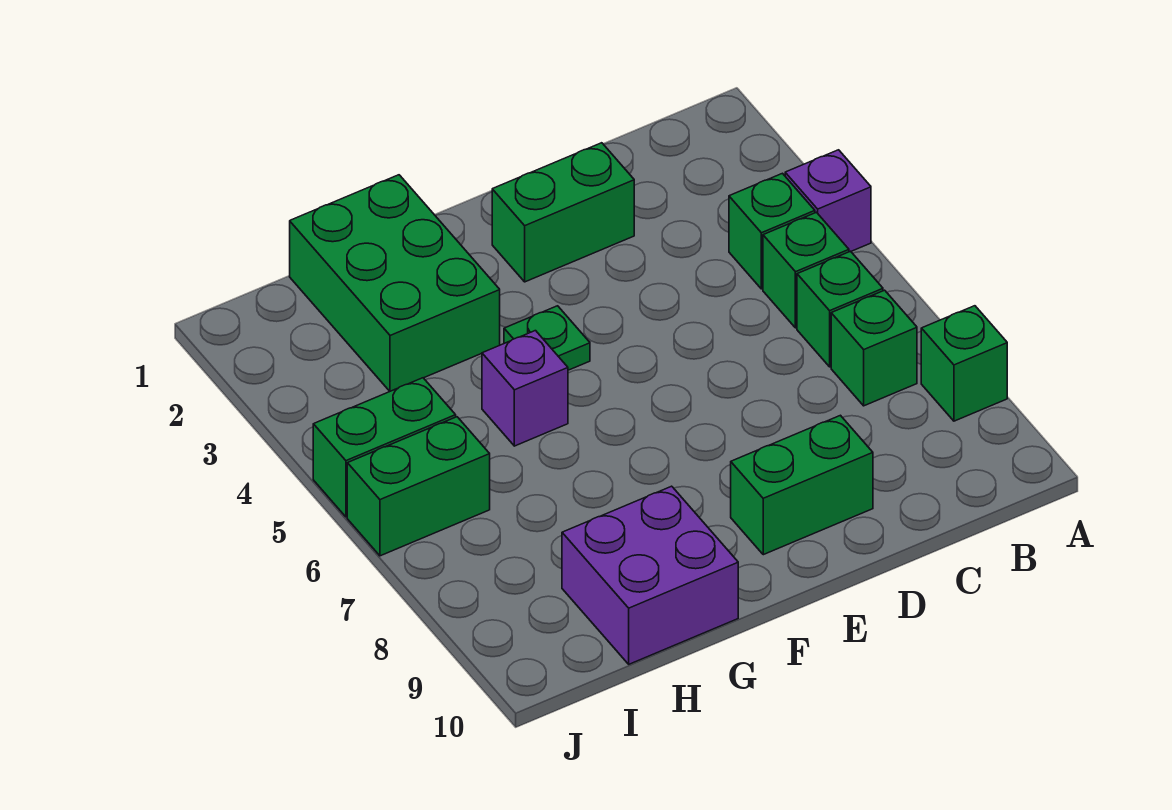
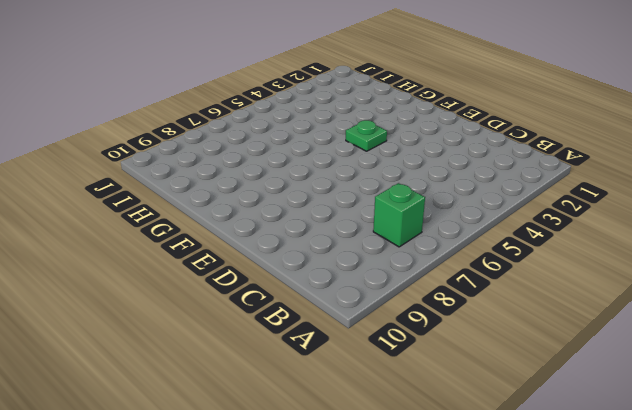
none -> purple 1x1 brick [785,150,871,252]
none -> green 1x1 brick [921,306,1007,421]
none -> green 1x1 brick [729,173,815,289]

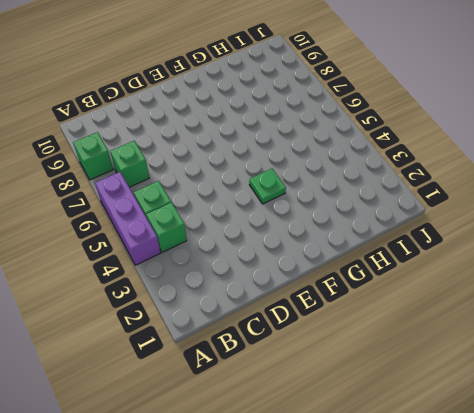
purple 1x3 brick [95,172,161,265] -> purple 1x1 brick [785,150,871,252]
none -> green 1x1 brick [797,251,883,367]
none -> green 1x2 brick [492,143,634,282]
none -> green 1x2 brick [731,415,873,555]

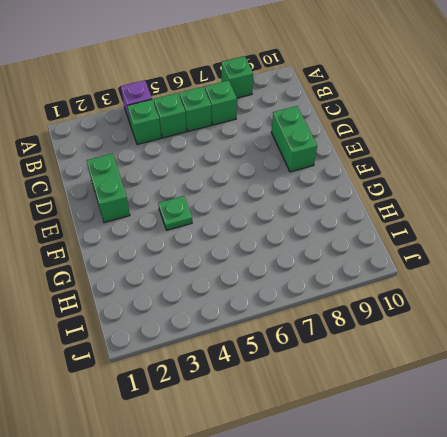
none -> green 2x3 brick [290,175,500,391]
none -> purple 1x1 brick [482,331,568,446]
none -> purple 2x2 brick [562,486,738,664]

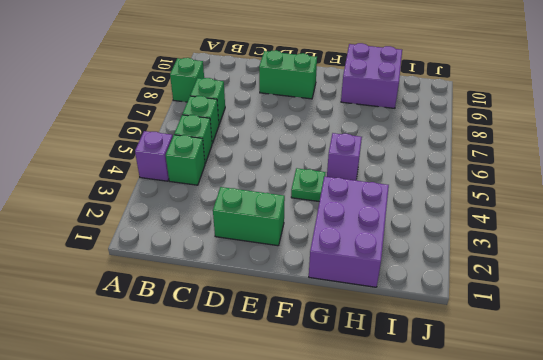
purple 2x3 brick [309,177,389,287] -> green 2x3 brick [290,175,500,391]
none -> green 1x2 brick [313,378,456,517]
none -> green 1x2 brick [347,417,490,556]

